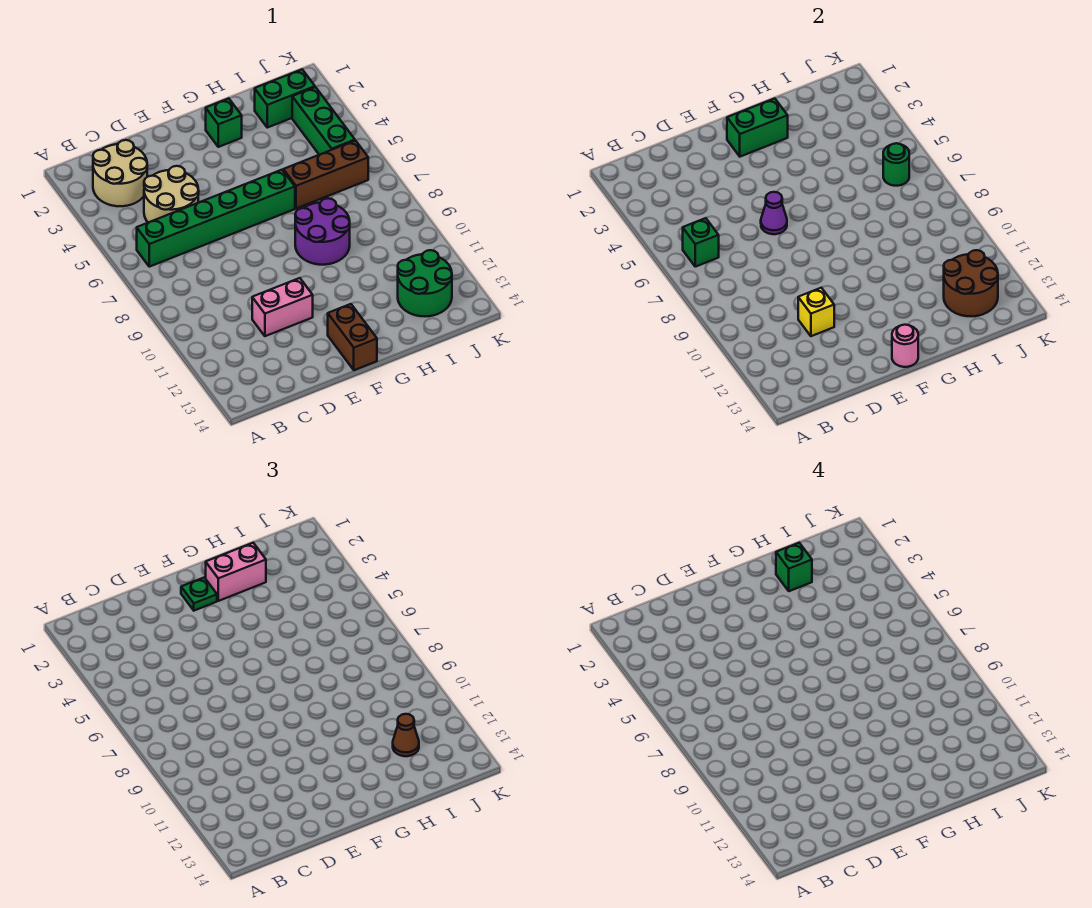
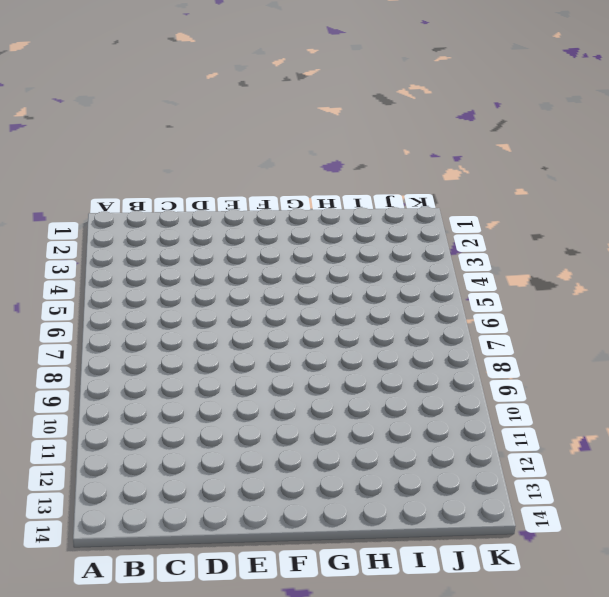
none -> tan 2x2 round brick [93,140,147,206]
none -> green 1x6 brick [137,170,295,267]
none -> tan 2x2 round brick [144,166,199,222]

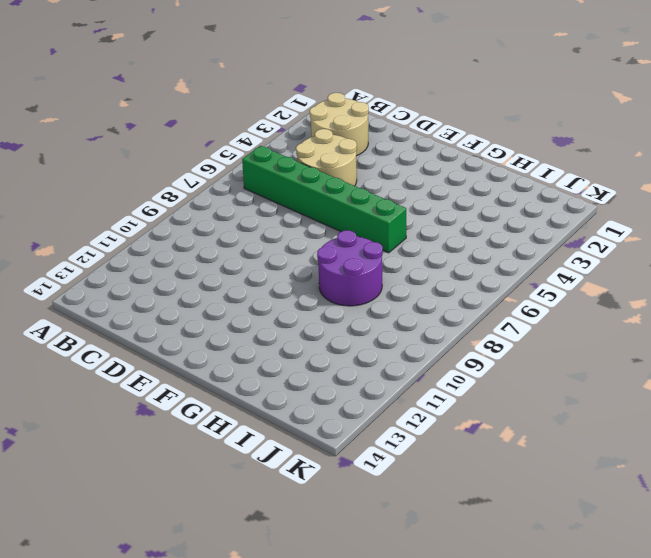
none -> pink 1x2 brick [252,278,313,336]
none -> brown 1x2 brick [328,304,377,370]
none -> green 1x1 brick [206,98,242,147]

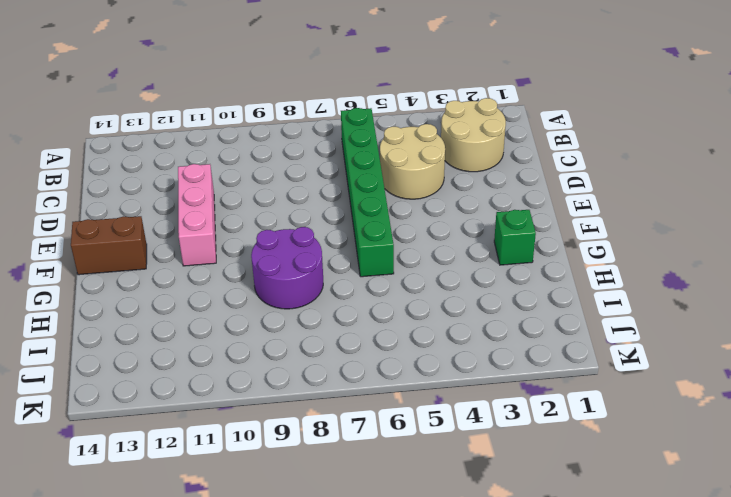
pink 1x3 brick [178,164,216,266] -> pink 1x2 brick [252,278,313,336]
none -> brown 1x3 brick [283,141,368,209]
none -> green 1x2 brick [255,69,315,128]
none -> green 2x2 round brick [398,250,452,316]

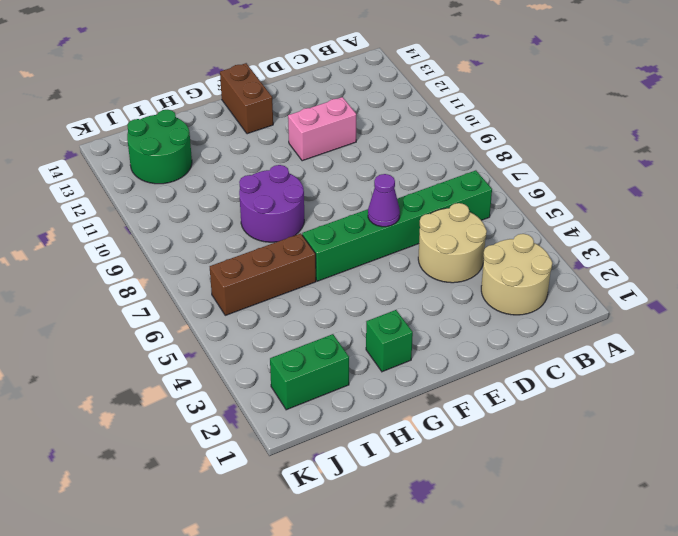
none -> green 1x3 brick [292,87,355,155]
none -> green 1x1 brick [683,218,719,267]
none -> yellow 1x1 brick [798,288,834,336]

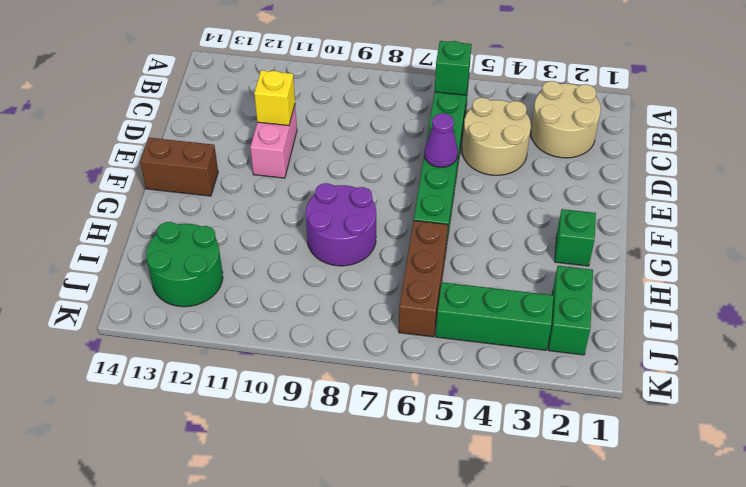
none -> green 1x2 brick [727,98,788,157]
none -> pink 1x1 round brick [892,325,918,367]
none -> brown 2x2 round brick [944,250,998,316]

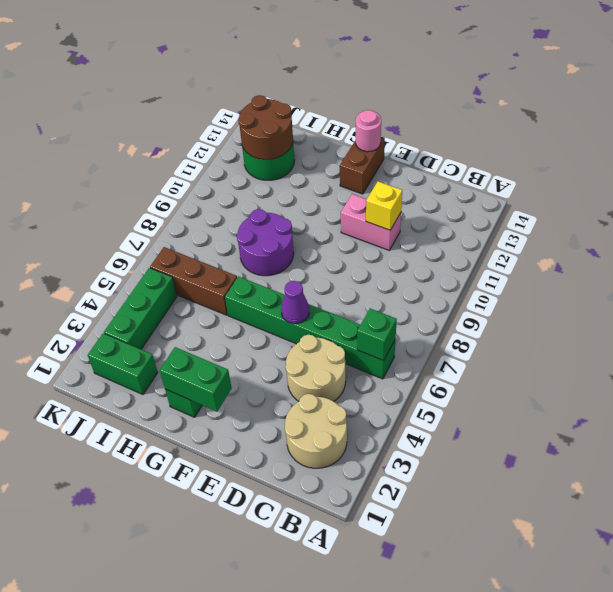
none -> green 1x1 round brick [883,143,909,186]
none -> green 1x1 plate [181,578,217,611]
none -> pink 1x2 brick [206,543,266,601]

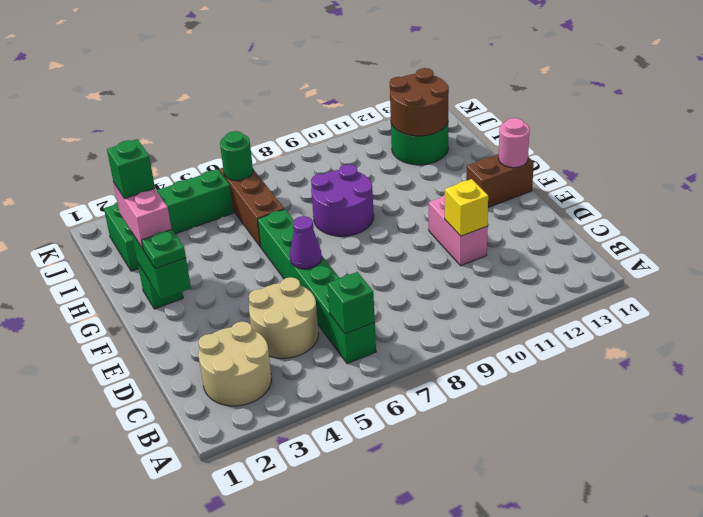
none -> brown 1x1 cone [393,714,419,756]

